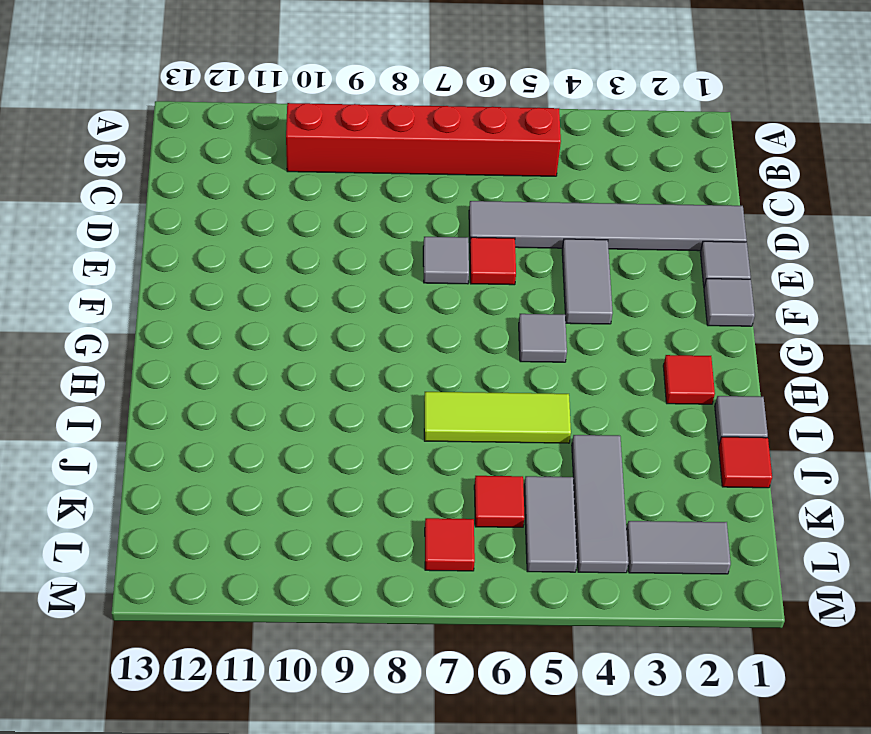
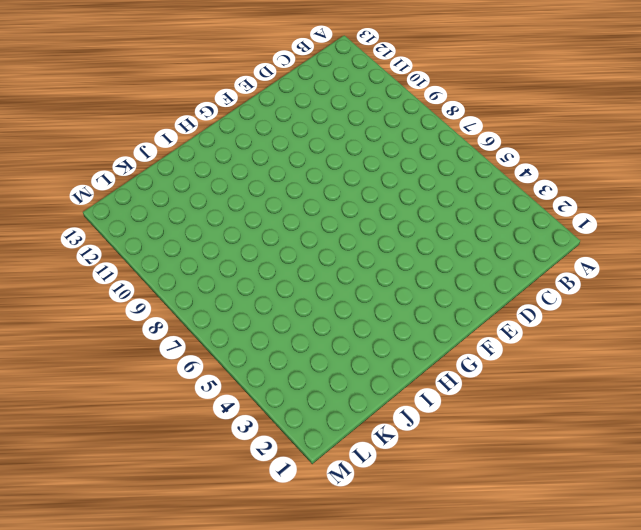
none -> red 1x6 brick [286,103,561,176]
none -> grey 1x6 tile [469,201,747,251]
none -> grey 1x1 tile [700,241,751,287]

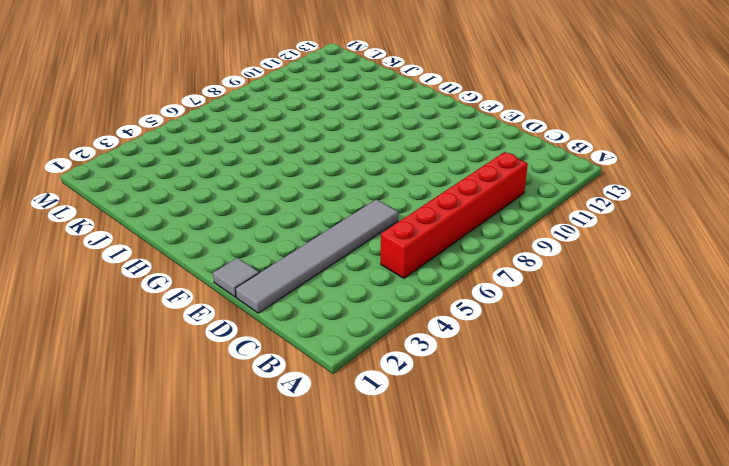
none -> grey 1x2 tile [562,239,613,324]
none -> red 1x1 tile [470,237,516,285]
none -> grey 1x1 tile [423,237,469,284]

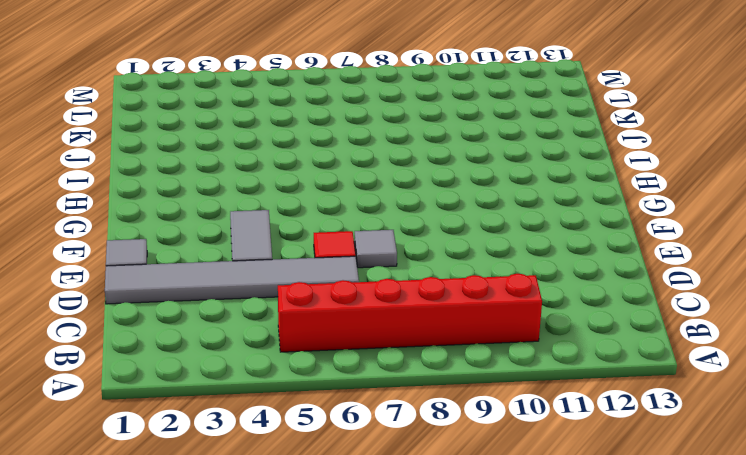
none -> grey 1x1 tile [704,279,755,326]
none -> grey 1x1 tile [519,314,567,362]
none -> red 1x1 tile [663,355,715,404]

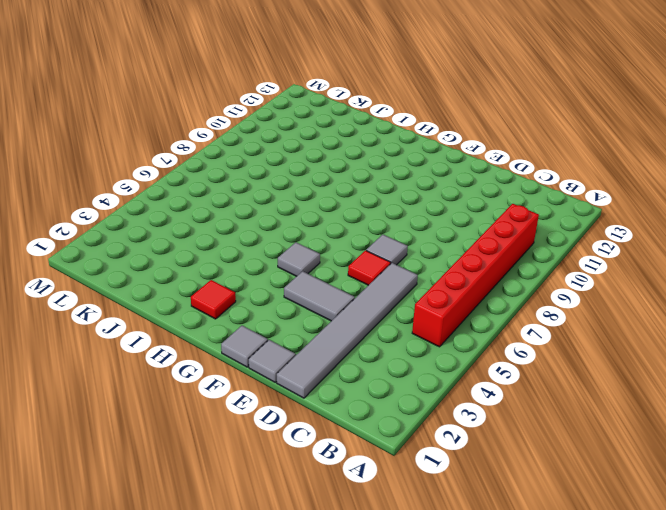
none -> grey 1x1 tile [715,396,768,445]
none -> lime 1x3 tile [424,392,571,443]
none -> red 1x1 tile [719,437,772,488]

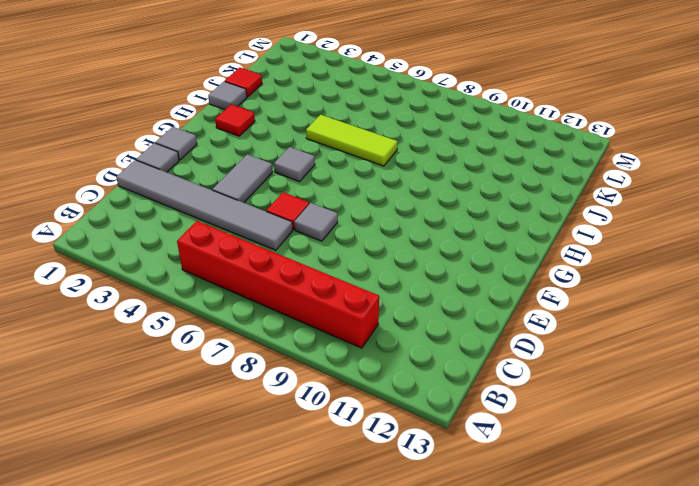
none -> grey 1x3 tile [572,435,629,573]
none -> grey 1x2 tile [524,476,577,572]
none -> red 1x1 tile [474,476,524,527]

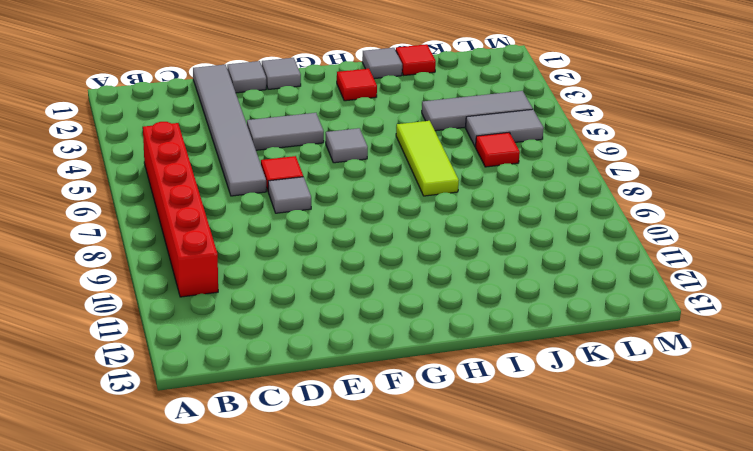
none -> grey 1x2 tile [626,521,731,574]
none -> red 1x1 tile [425,518,475,571]

